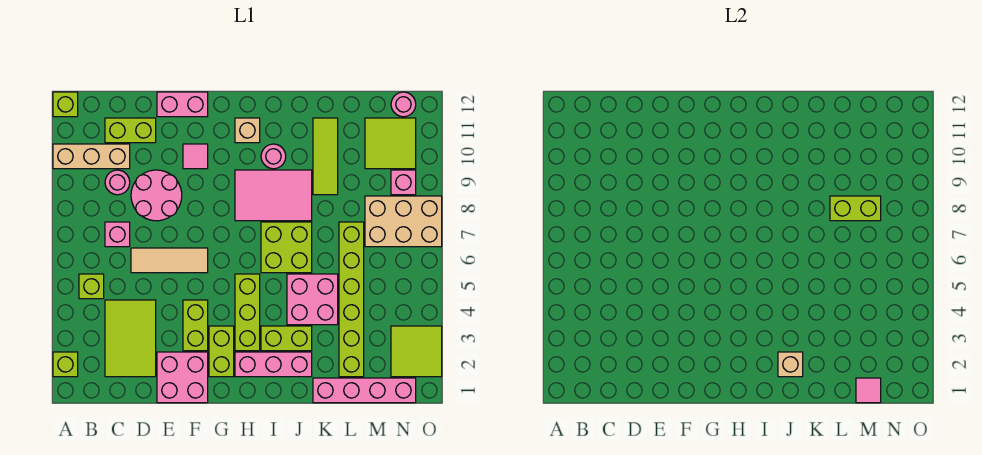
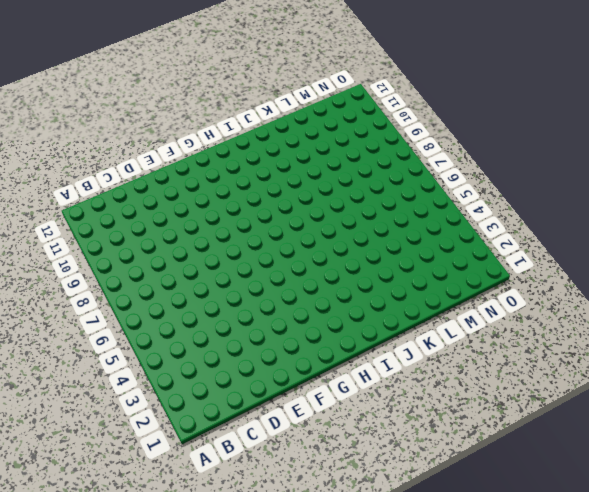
none -> lime 1x1 brick [53,352,78,377]
none -> tan 1x3 brick [53,144,130,169]
none -> lime 1x1 brick [53,92,78,117]
none -> lime 1x1 brick [79,274,104,299]

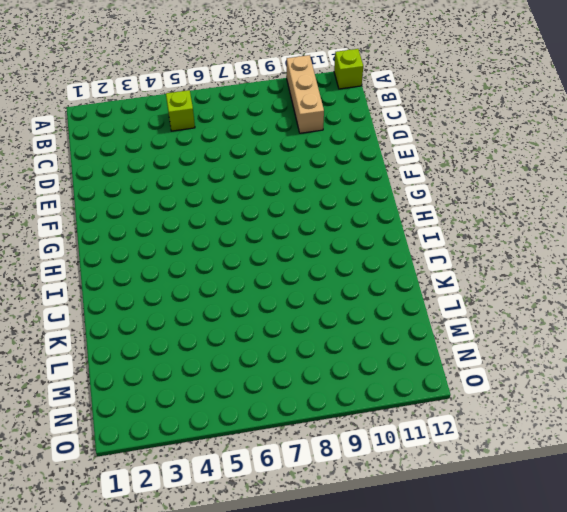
none -> lime 1x1 brick [53,352,78,377]
none -> lime 2x3 tile [105,300,156,377]
none -> pink 1x1 brick [105,222,130,247]
none -> pink 1x1 round brick [105,170,130,195]

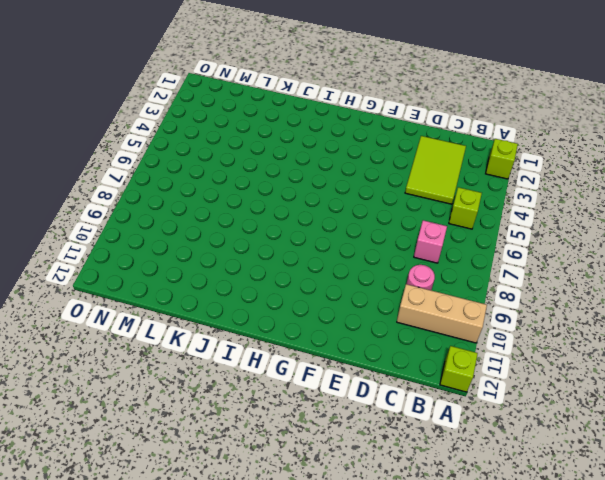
none -> lime 1x2 brick [105,118,156,143]
none -> tan 1x3 tile [131,248,208,273]
none -> pink 2x2 round brick [131,170,182,221]
none -> pink 2x2 brick [157,352,208,403]

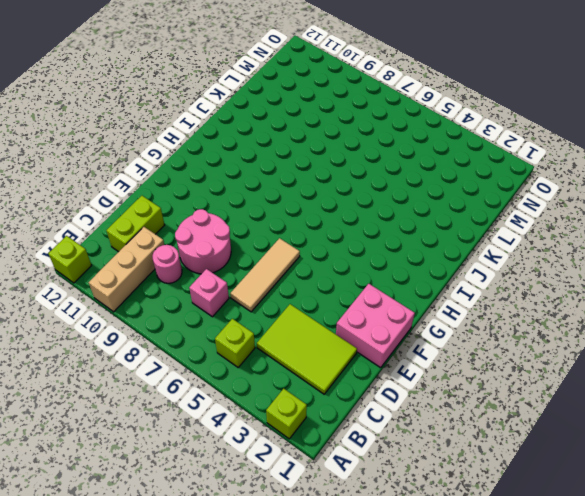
none -> pink 1x2 brick [157,92,208,117]
none -> lime 1x2 brick [183,300,208,351]
none -> pink 1x1 tile [183,144,208,169]
none -> lime 1x2 brick [209,326,234,377]

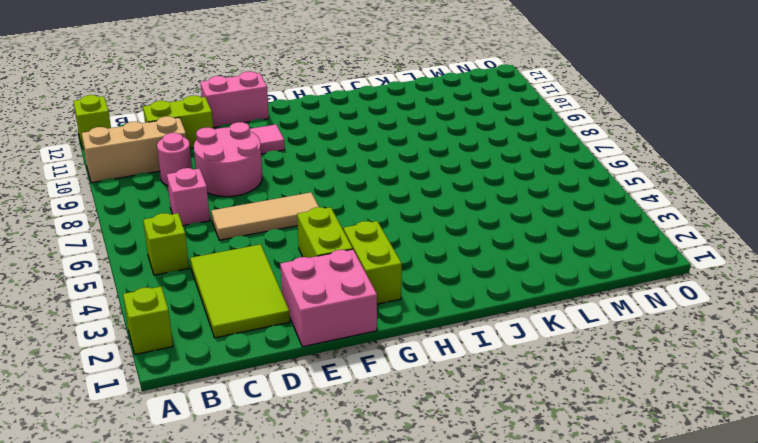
none -> pink 1x3 brick [235,352,312,377]
none -> lime 1x3 brick [235,274,260,351]
none -> pink 2x3 tile [235,170,312,221]
none -> tan 1x1 brick [235,118,260,143]

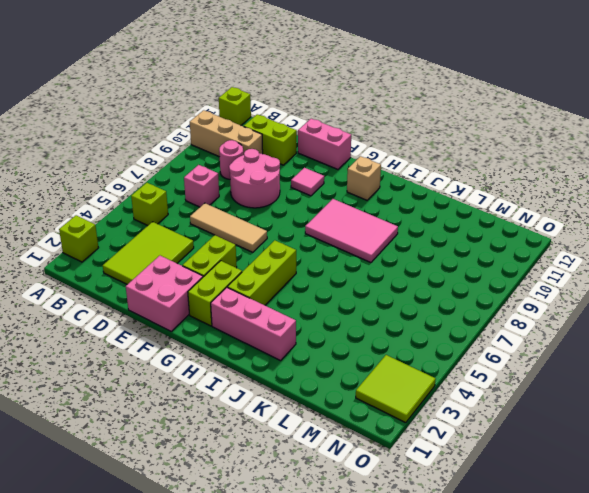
none -> lime 1x2 brick [261,326,312,351]
none -> lime 2x2 brick [261,222,312,273]
none -> pink 1x1 round brick [261,144,286,169]
none -> pink 2x2 brick [287,274,338,325]

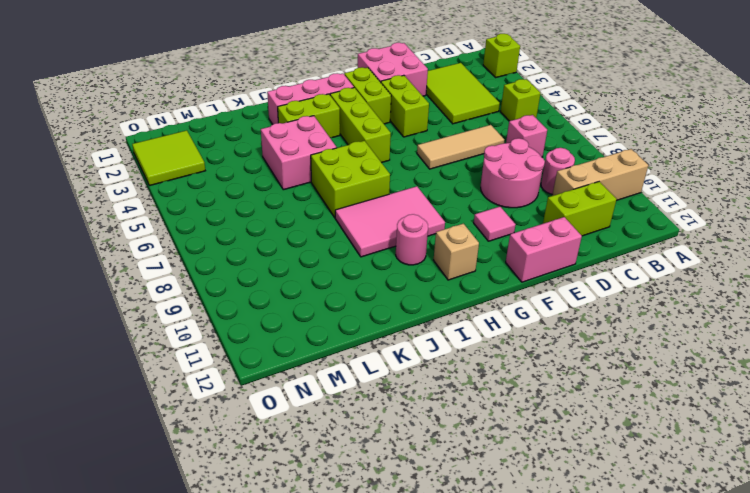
none -> lime 1x1 brick [53,92,78,117]
none -> pink 1x4 brick [313,378,416,403]
none -> lime 1x3 tile [313,118,338,195]
none -> lime 1x6 brick [339,222,364,377]

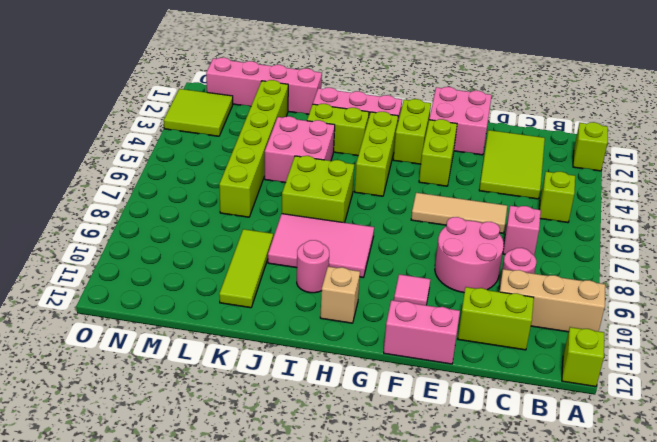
none -> tan 2x3 brick [365,196,442,247]
none -> lime 2x2 tile [365,118,416,169]
none -> pink 1x1 brick [391,170,416,195]
none -> pink 1x1 round brick [391,92,416,117]

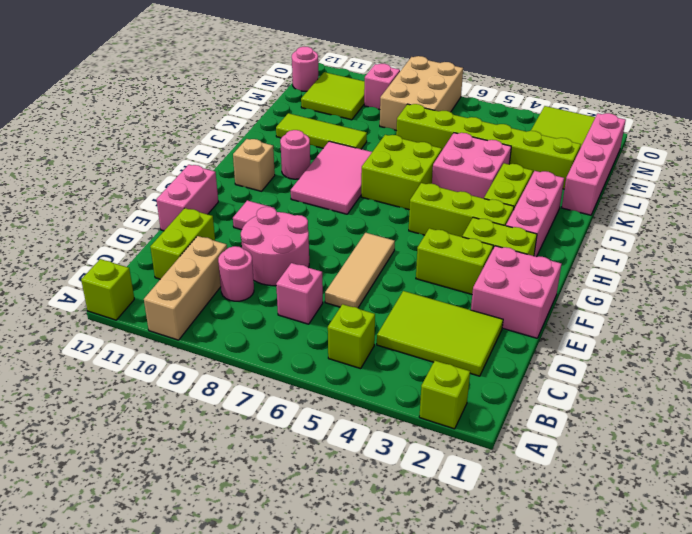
none -> tan 1x1 brick [778,352,803,377]
none -> lime 1x2 brick [830,196,881,221]
none -> pink 1x1 tile [856,378,881,403]

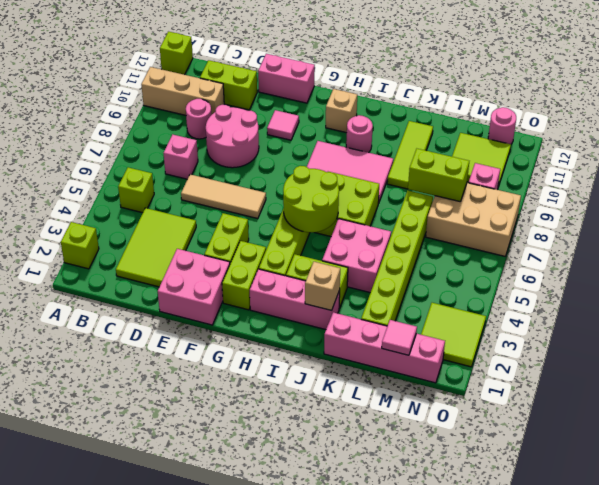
lime 2x2 round brick [283,166,339,232] -> none

